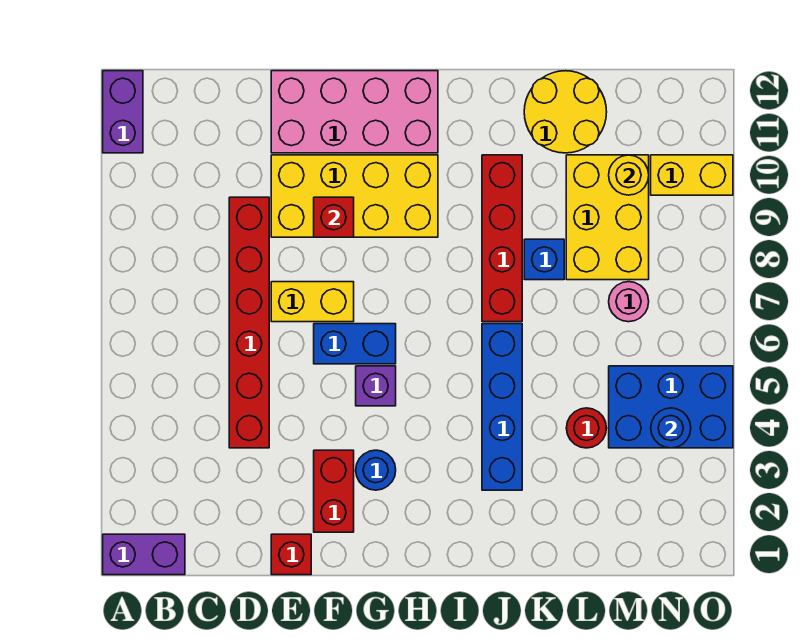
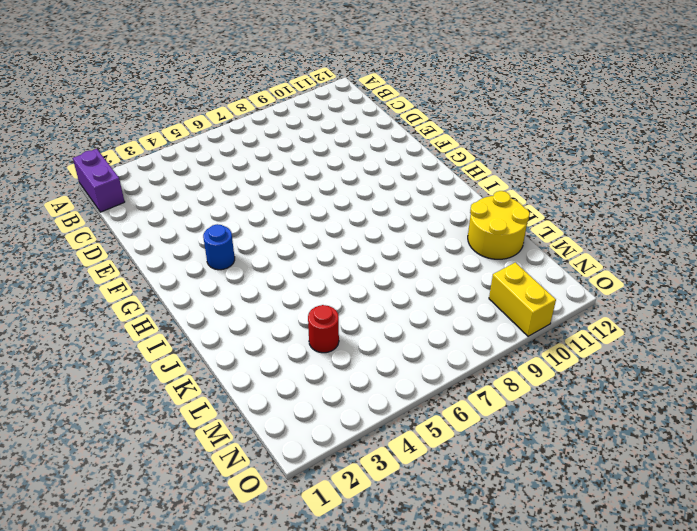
none -> purple 1x2 brick [103,71,143,153]
none -> red 1x6 brick [229,197,269,448]
none -> red 1x1 brick [271,534,311,575]

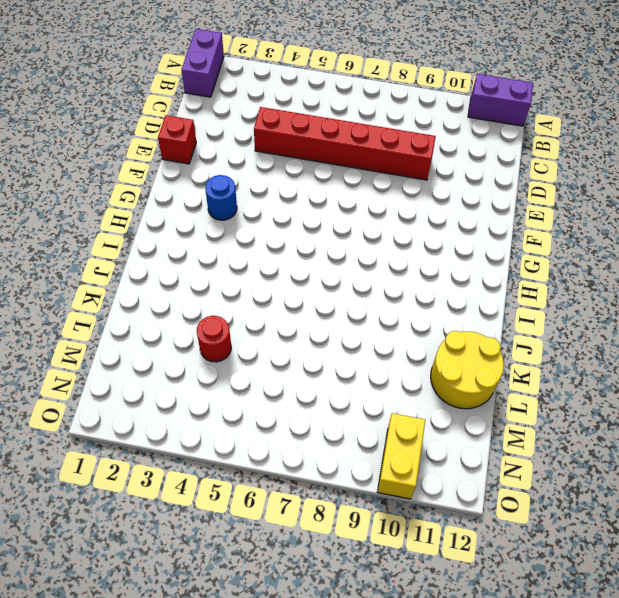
none -> yellow 1x2 brick [271,282,354,322]
none -> yellow 2x4 brick [271,155,438,237]
none -> pink 2x4 brick [271,71,438,153]

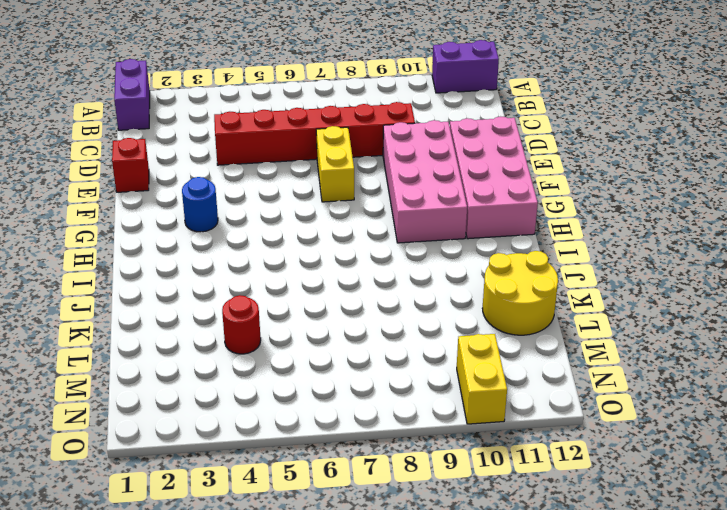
pink 2x4 brick [383,120,467,243] -> yellow 2x4 brick [271,155,438,237]
none -> red 1x2 brick [314,450,354,532]
none -> blue 1x2 brick [314,324,396,364]
none -> purple 1x1 brick [356,366,396,406]

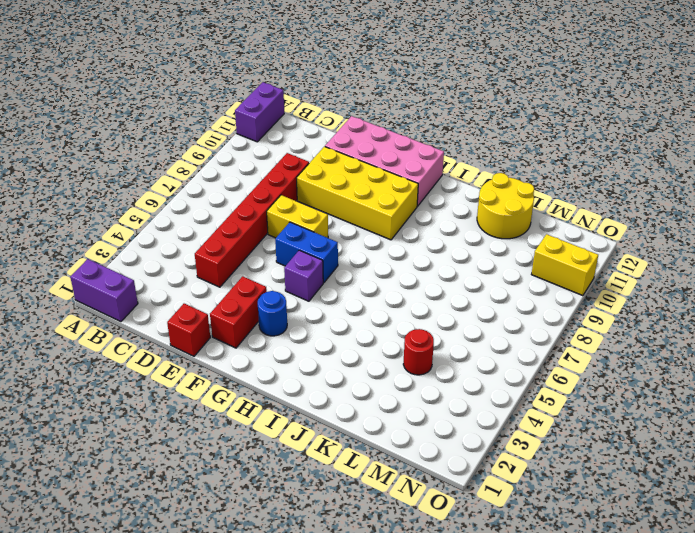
none -> blue 1x4 brick [482,324,522,490]
none -> red 1x4 brick [482,155,522,322]
none -> blue 1x1 brick [524,239,564,280]

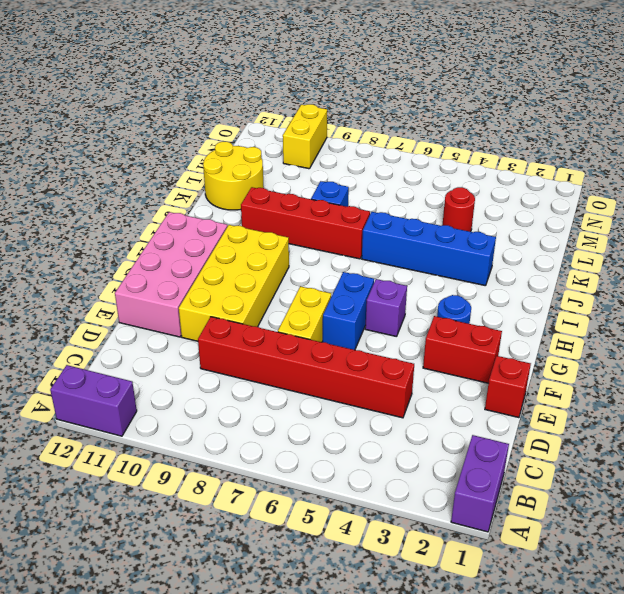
none -> yellow 2x3 brick [566,155,649,280]
none -> blue 2x3 brick [609,366,733,448]
none -> pink 1x1 round brick [609,282,649,322]

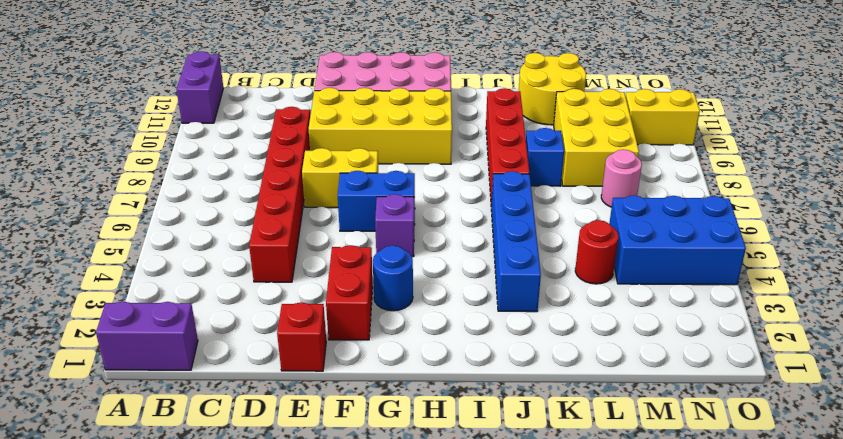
none -> red 1x1 brick [314,197,354,237]
none -> yellow 1x1 round brick [609,155,649,195]
none -> blue 1x1 round brick [651,408,691,448]

